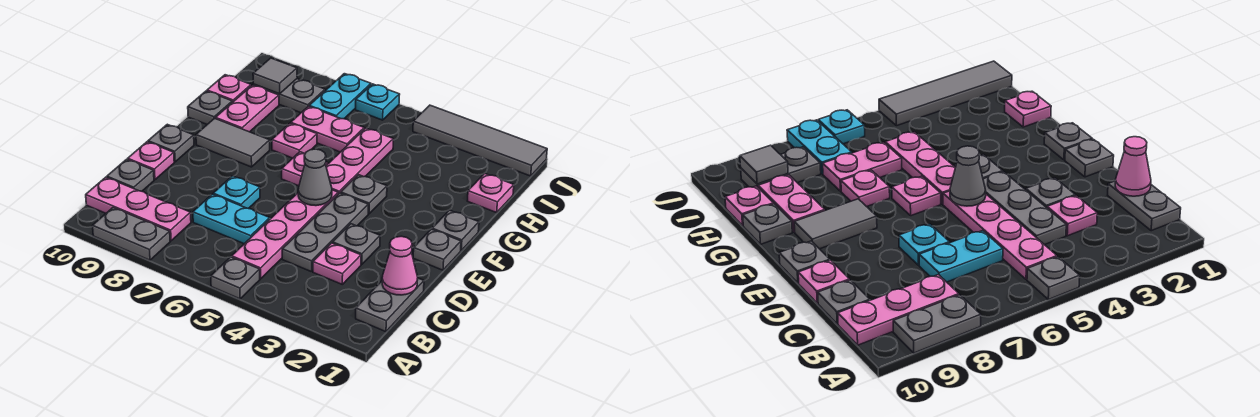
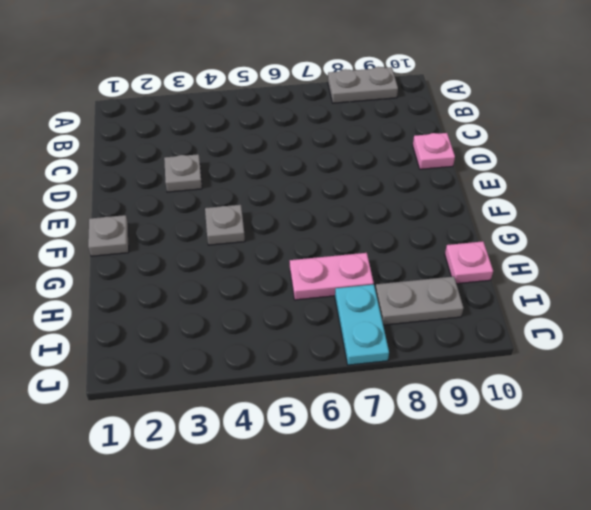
none -> grey 1x1 plate [211,257,260,299]
none -> grey 1x2 plate [356,278,424,332]
none -> pink 1x4 plate [232,190,338,279]
none -> pink 1x3 plate [86,177,191,241]

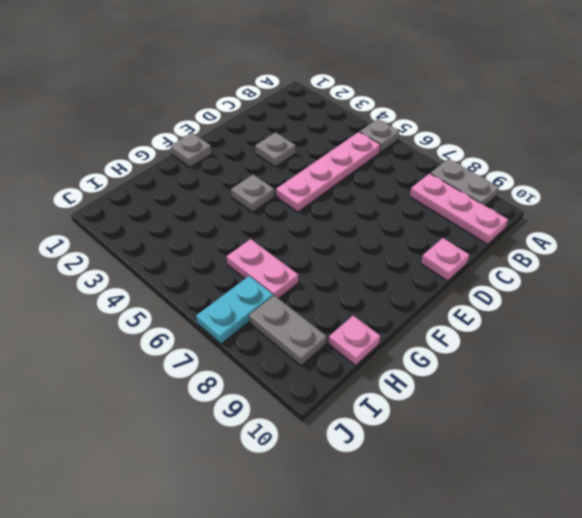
none -> grey 1x2 plate [356,278,424,332]
none -> pink 1x1 plate [313,243,361,284]
none -> grey 1x3 plate [282,193,368,272]
none -> cyan 1x2 plate [193,194,270,244]

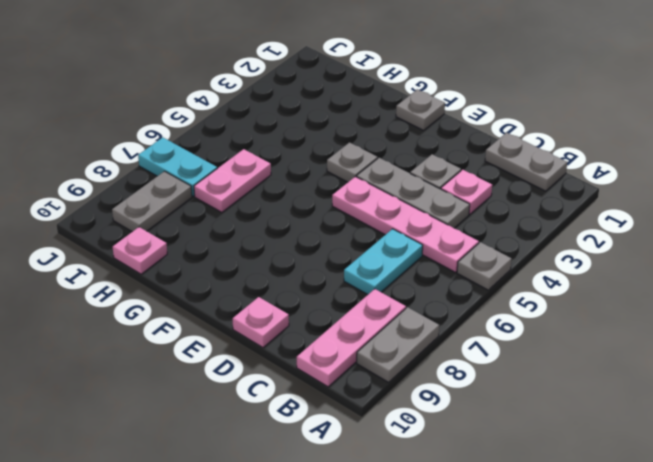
none -> grey 1x1 plate [107,159,154,191]
none -> cyan 1x1 plate [213,176,260,209]
none -> grey 1x1 plate [413,229,461,270]
none -> grey 1x1 plate [148,124,194,162]

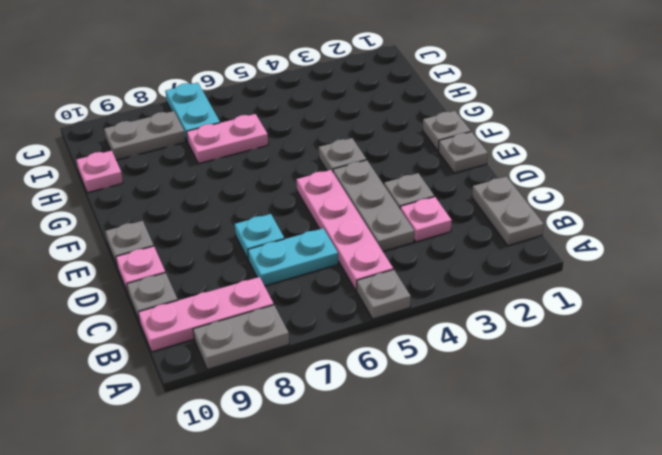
none -> pink 1x3 plate [326,128,393,194]
none -> pink 1x1 plate [282,152,328,186]
none -> grey 1x2 tile [196,118,270,167]
none -> pink 1x1 plate [272,123,317,158]

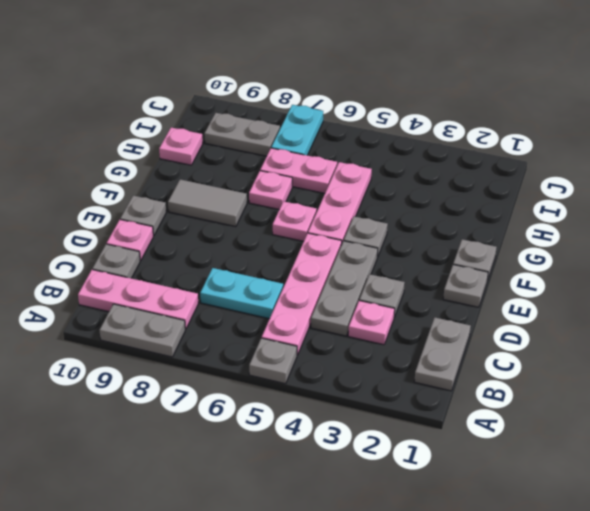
none -> cyan 1x1 plate [213,176,260,209]
none -> pink 1x2 plate [215,85,279,132]
none -> grey 1x1 plate [188,91,232,124]
none -> pink 1x1 plate [468,173,514,213]

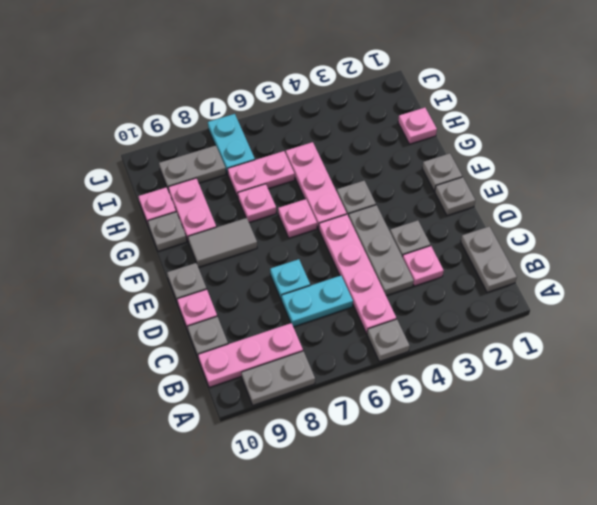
none -> grey 1x4 tile [413,105,547,176]
none -> cyan 1x1 plate [356,84,400,120]
none -> pink 1x1 cone [382,236,418,295]
none -> grey 1x1 cone [298,149,332,206]

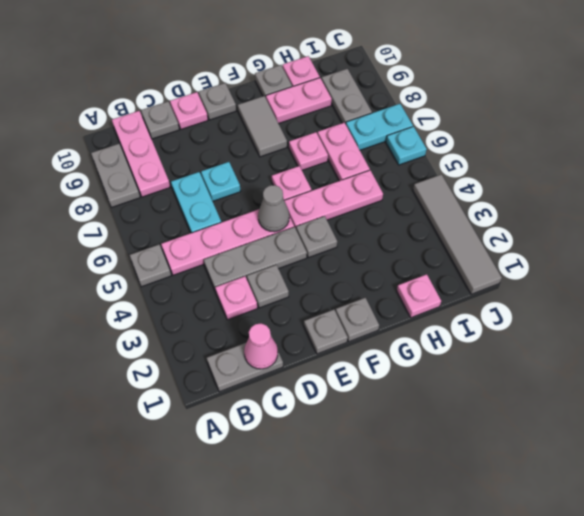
none -> grey 1x1 tile [253,58,297,94]

